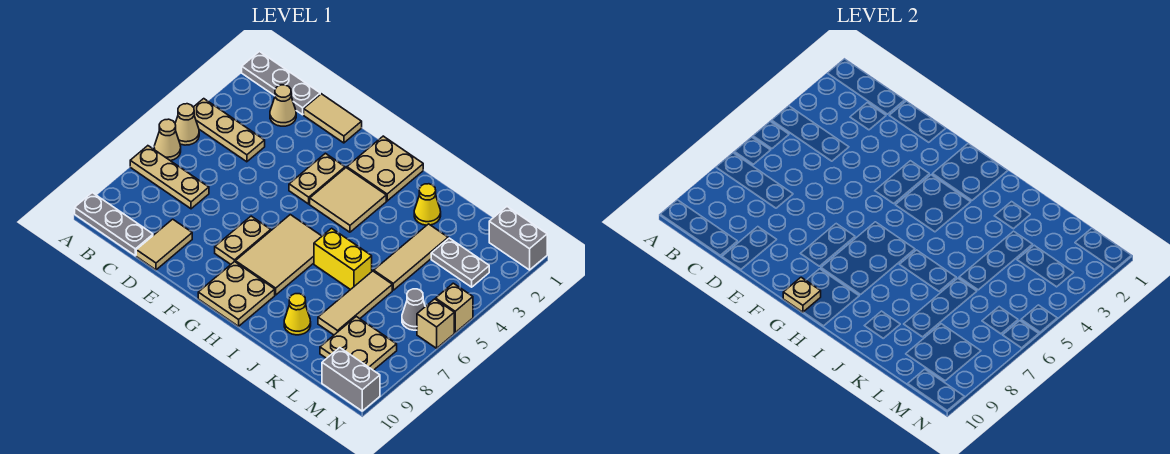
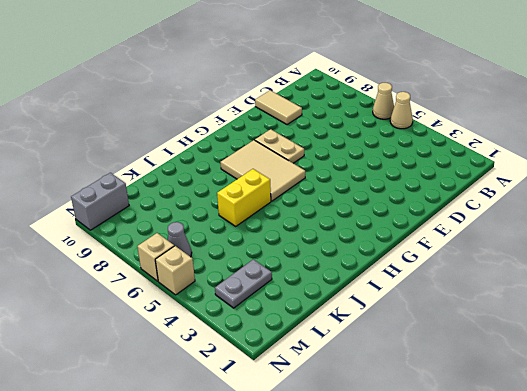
none -> grey 1x3 plate [242,52,320,115]
none -> tan 1x3 plate [194,99,265,162]
none -> tan 1x3 plate [130,146,209,209]

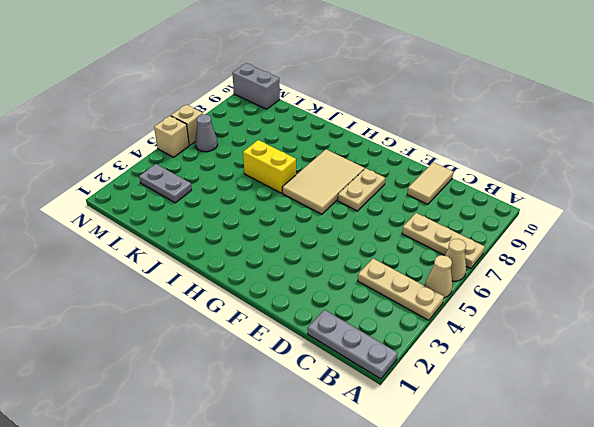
none -> grey 1x3 plate [75,193,153,256]
none -> tan 1x1 cone [270,85,296,126]
none -> tan 1x2 tile [304,94,362,143]

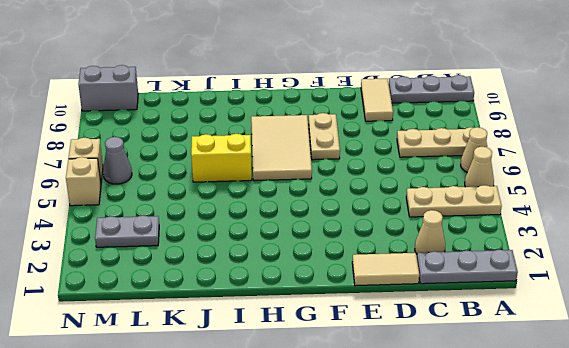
none -> tan 1x2 plate [289,153,345,204]
none -> tan 2x2 plate [347,136,423,201]
none -> tan 2x2 tile [310,168,386,232]

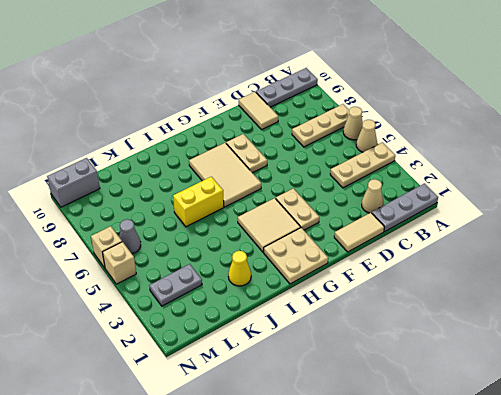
none -> tan 2x2 plate [198,261,275,326]
none -> yellow 1x1 cone [284,294,311,335]
none -> tan 1x3 tile [374,224,448,290]

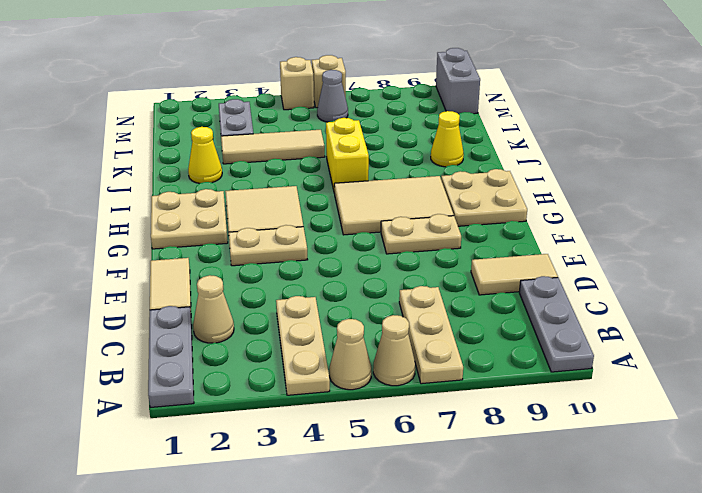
none -> tan 1x3 tile [318,271,392,335]
none -> tan 2x2 plate [320,317,397,370]
none -> grey 1x2 brick [489,207,547,270]

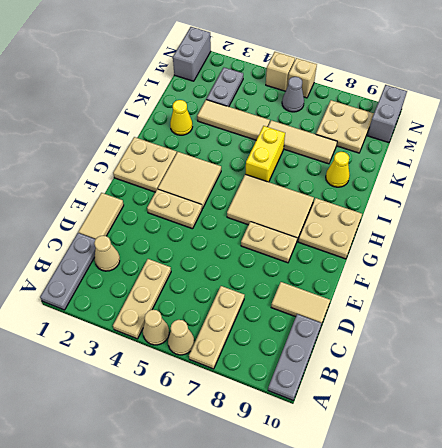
none -> tan 1x1 plate [783,277,821,312]

